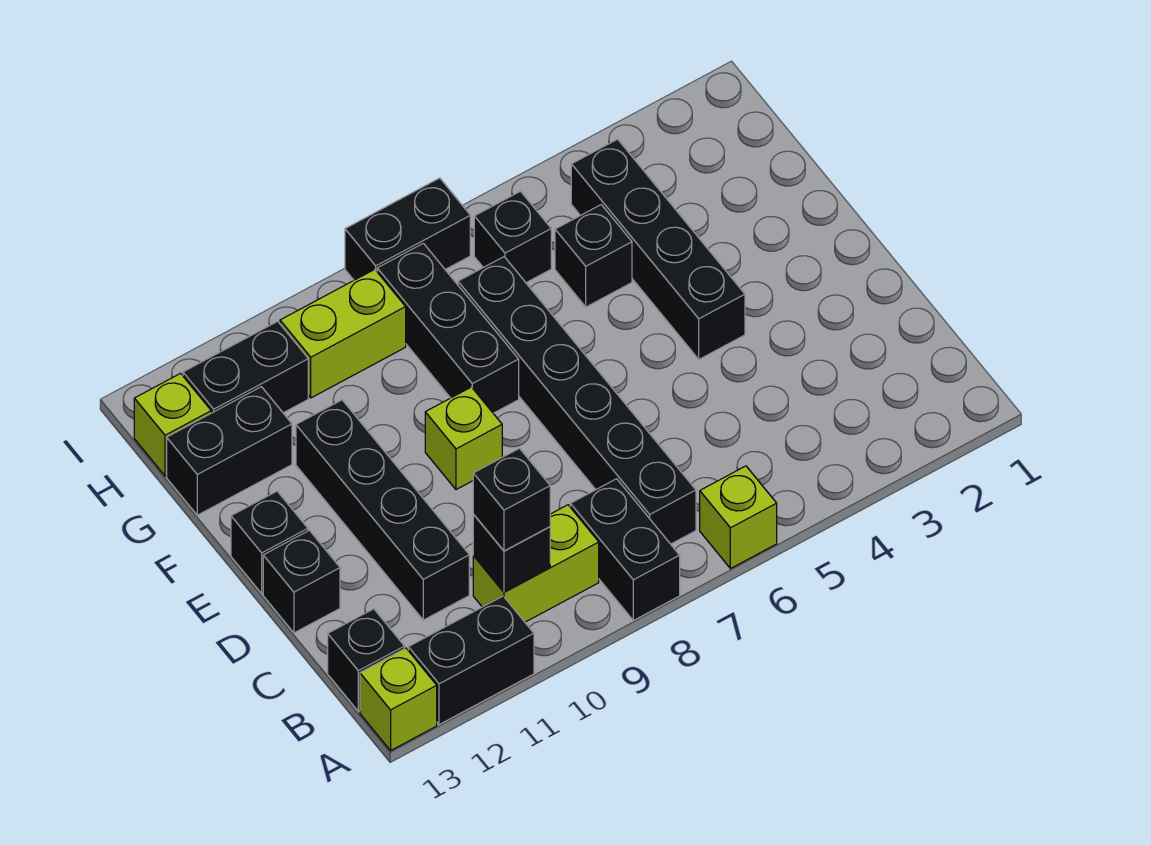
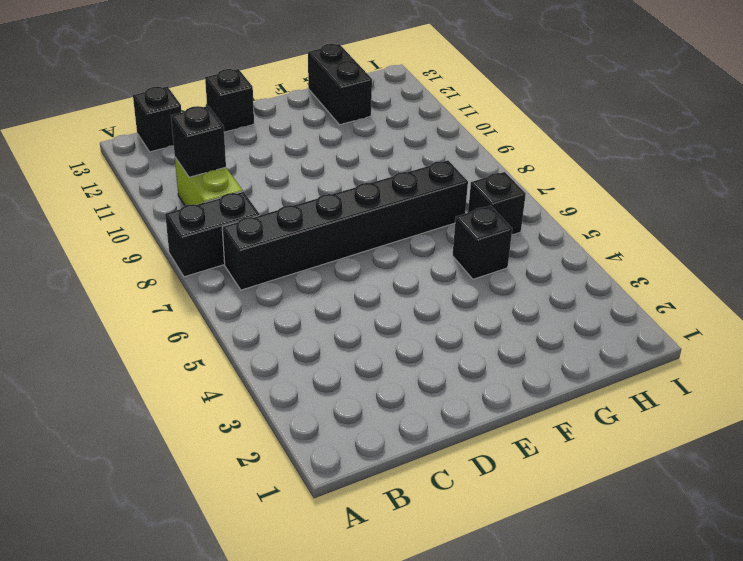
none -> lime 1x1 brick [700,466,777,569]
none -> black 1x2 brick [408,596,534,725]
none -> lime 1x1 brick [360,648,437,751]

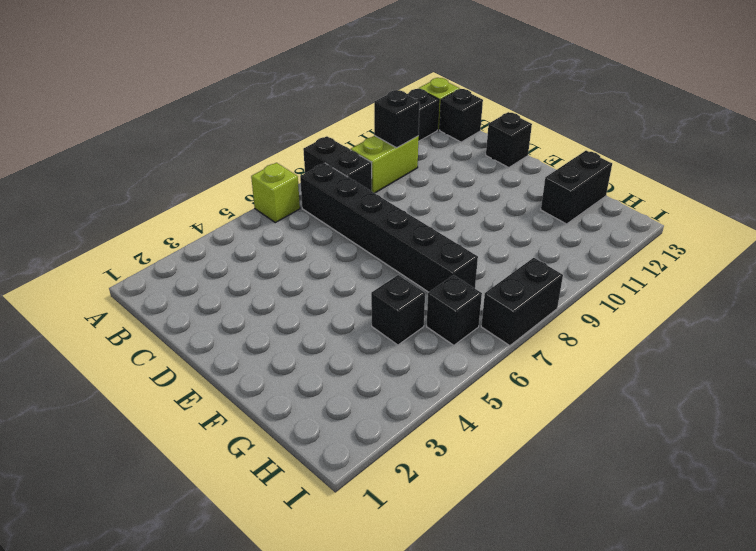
none -> black 1x4 brick [296,400,469,620]
none -> black 1x4 brick [571,139,745,359]
none -> lime 1x1 brick [425,387,502,490]

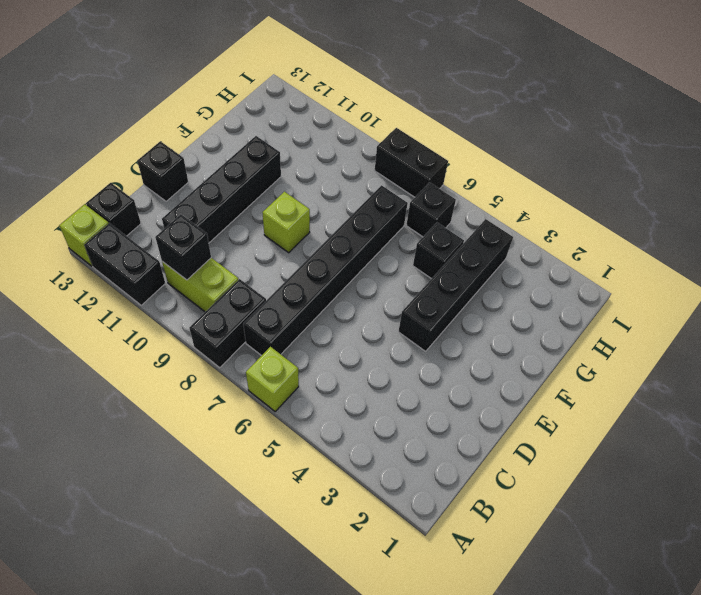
none -> black 1x1 brick [231,491,308,594]
none -> black 1x3 brick [377,243,519,413]
none -> black 1x2 brick [167,387,292,515]

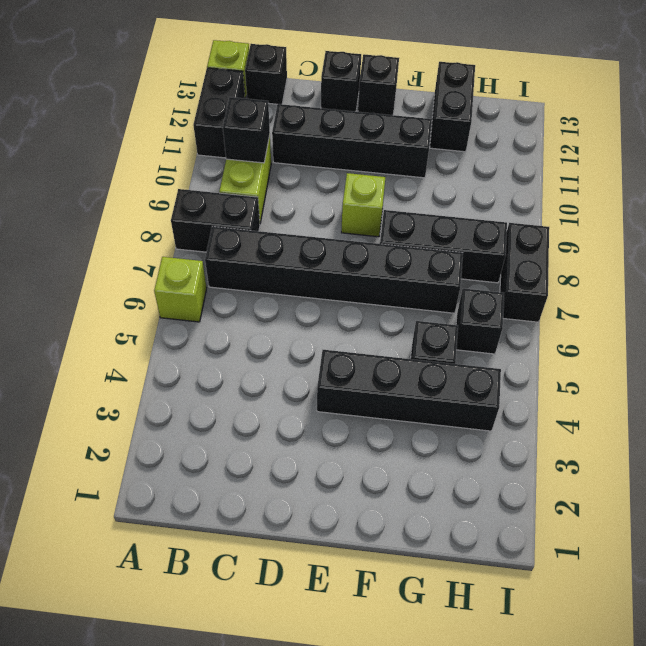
none -> lime 1x2 brick [280,269,406,398]
none -> black 1x2 brick [183,321,308,413]
none -> lime 1x1 brick [134,374,211,476]

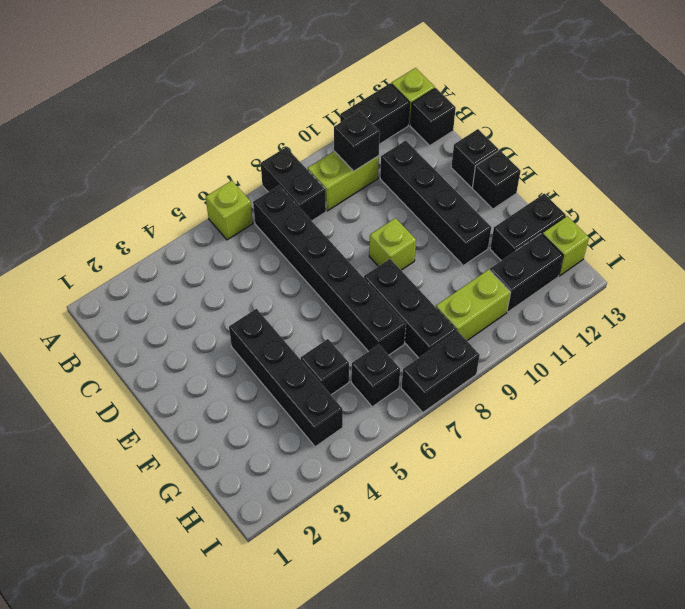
none -> black 1x1 brick [473,448,550,551]

